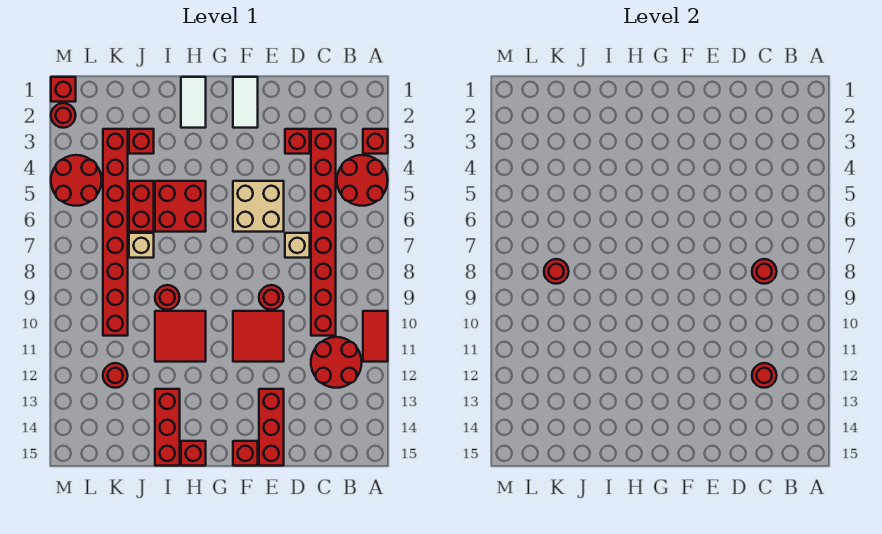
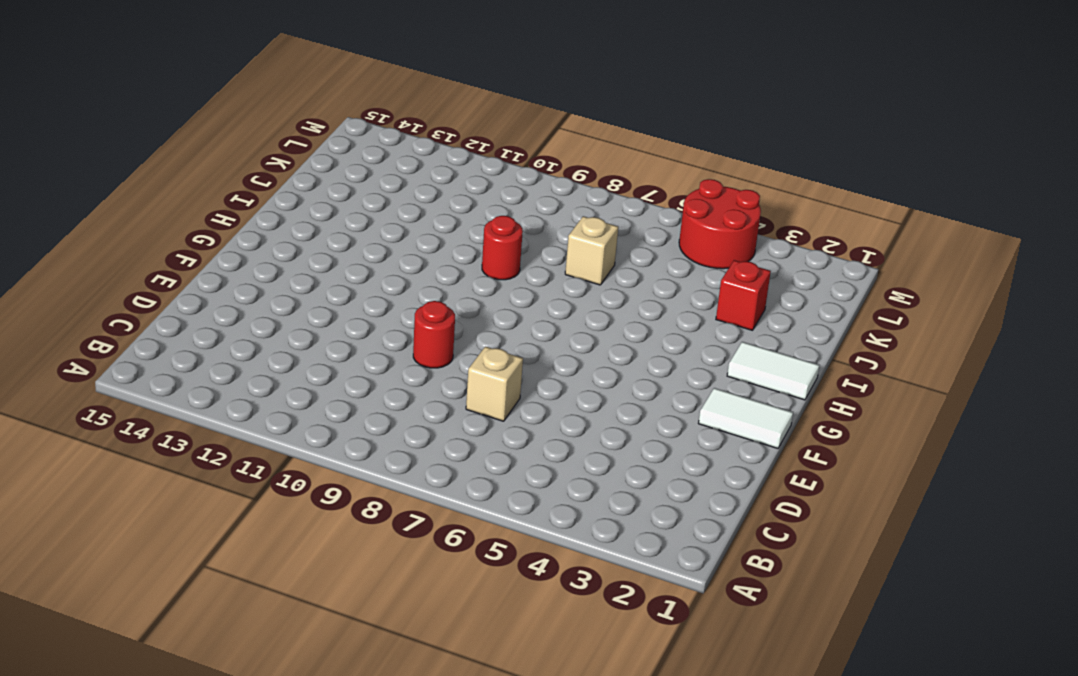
none -> red 1x1 brick [363,129,388,154]
none -> red 2x2 round brick [337,155,388,206]
none -> red 1x2 tile [363,311,388,362]
none -> red 2x2 round brick [311,337,362,388]

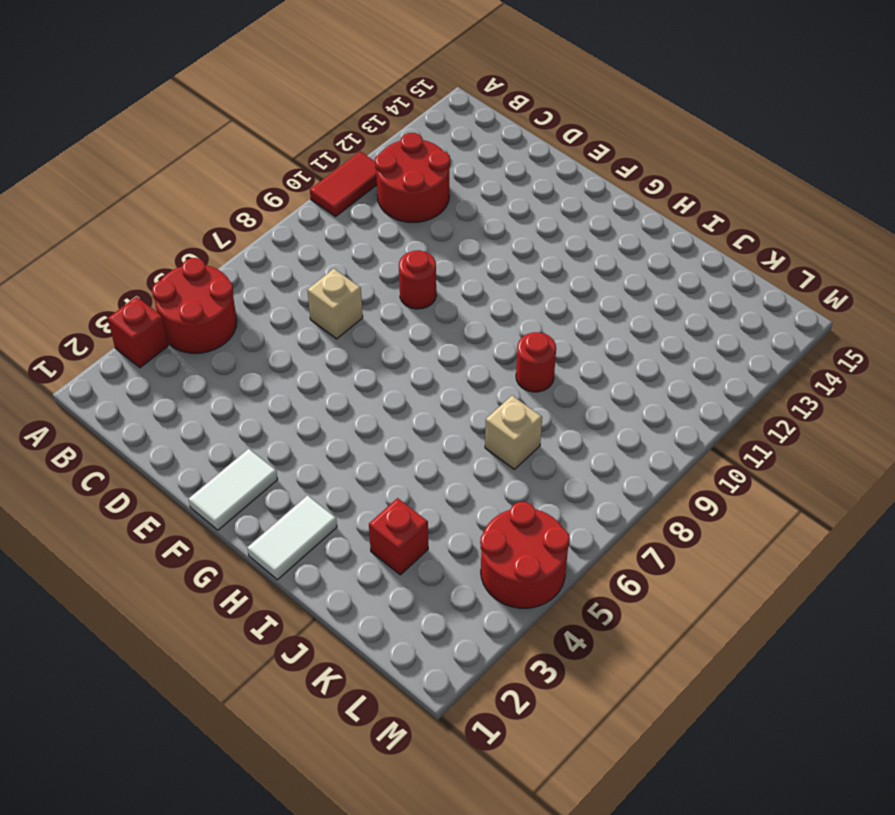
none -> red 1x8 brick [311,129,336,336]
none -> red 1x1 brick [285,129,310,154]
none -> tan 2x2 brick [233,181,284,232]
none -> red 2x2 tile [233,311,284,362]

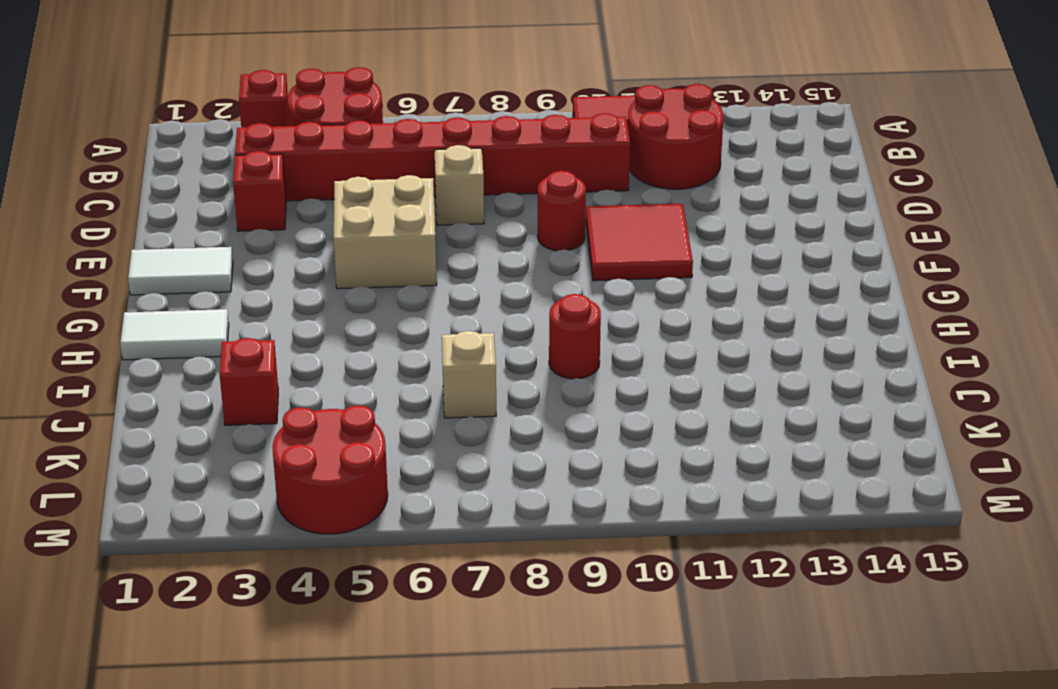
none -> red 1x3 brick [259,389,284,466]
none -> red 1x1 brick [233,441,258,466]
none -> red 2x2 brick [155,181,206,232]
none -> red 2x2 tile [155,311,206,362]

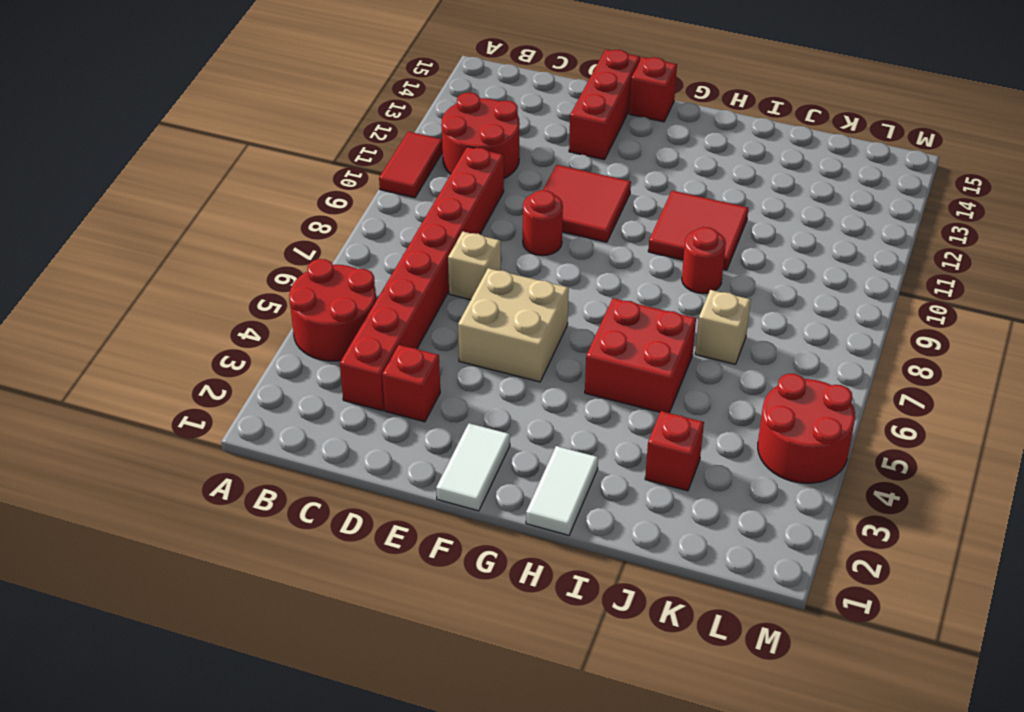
none -> red 1x1 brick [363,129,388,154]
none -> red 1x1 brick [181,441,206,466]
none -> red 1x3 brick [155,389,180,466]
none -> red 1x2 brick [129,181,154,232]

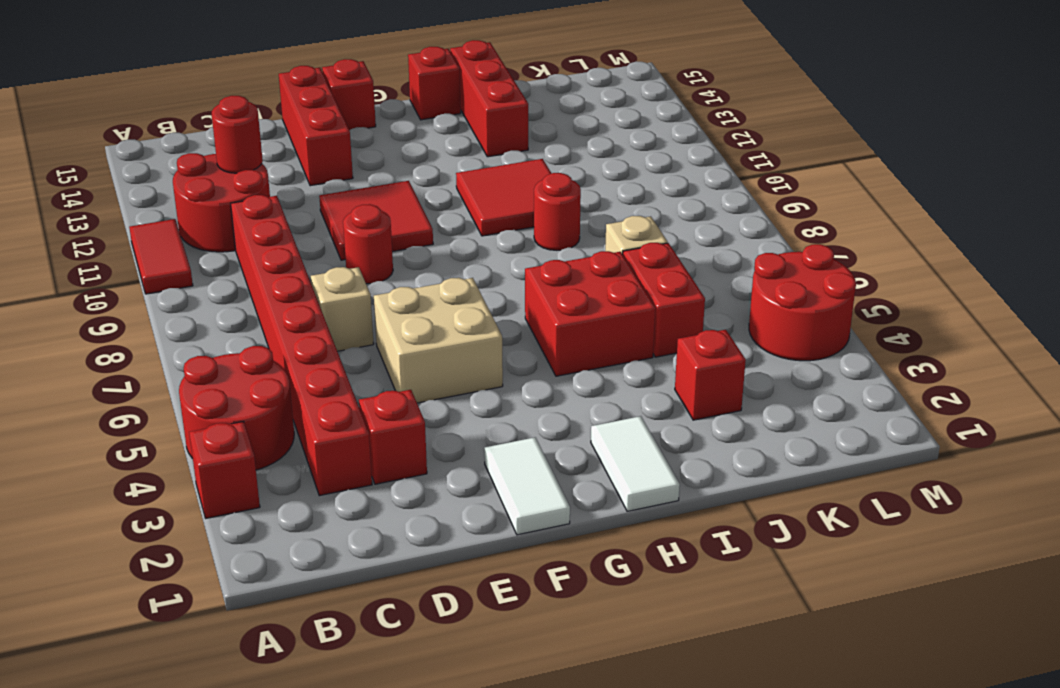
none -> red 1x8 brick [103,129,128,336]
none -> red 1x1 round brick [103,363,128,388]
none -> red 1x1 brick [51,77,76,102]
none -> red 1x1 round brick [51,103,76,128]

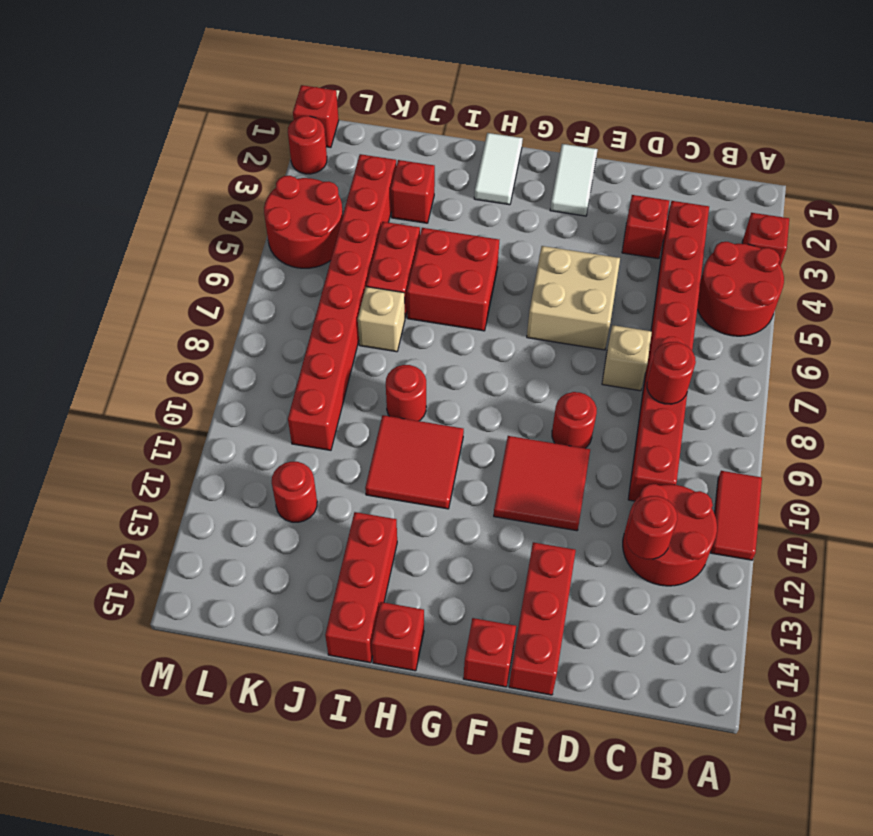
none -> red 1x1 round brick [544,259,569,284]

